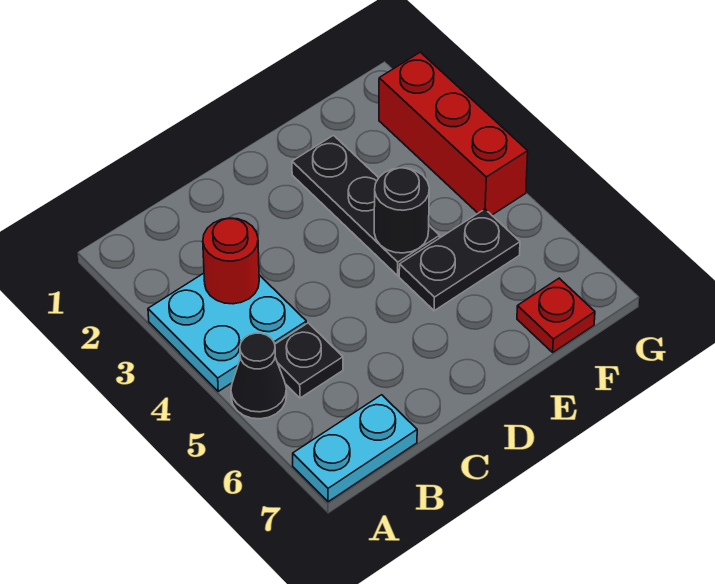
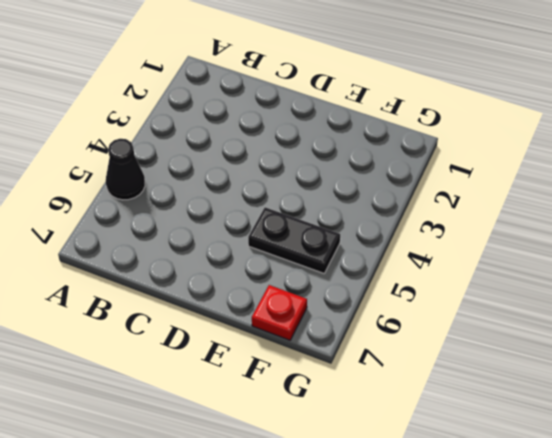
none -> cyan 2x2 plate [148,273,306,391]
none -> cyan 1x2 plate [293,395,417,502]

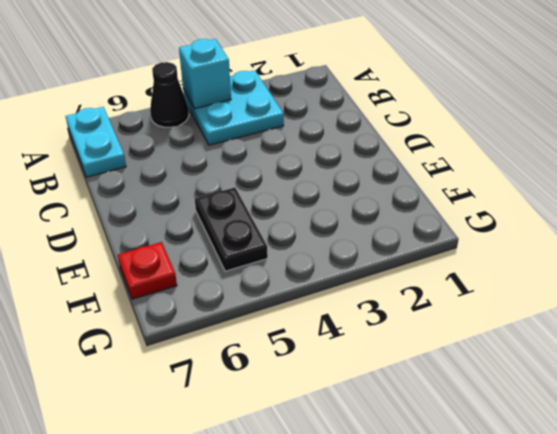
cyan 1x1 brick [179,39,231,108] -> none
none -> black 1x1 plate [275,323,343,398]
none -> black 1x3 plate [292,135,440,276]

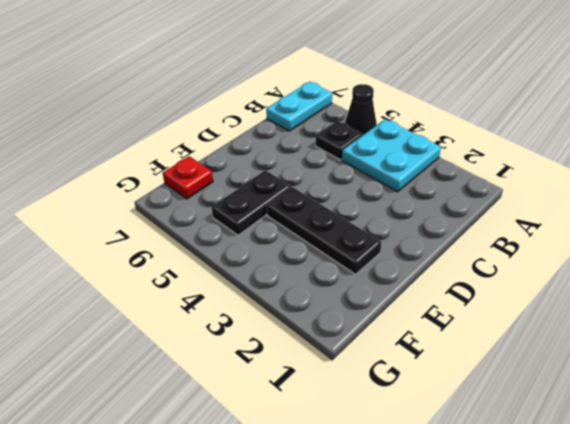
none -> red 1x3 brick [379,52,528,215]
none -> red 1x1 round brick [203,218,259,304]

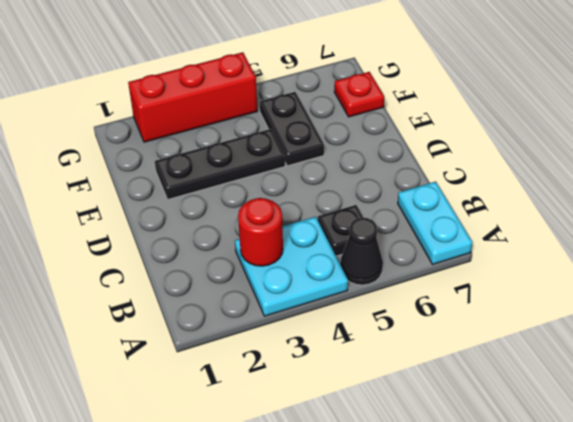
none -> black 1x1 round brick [374,168,429,253]

